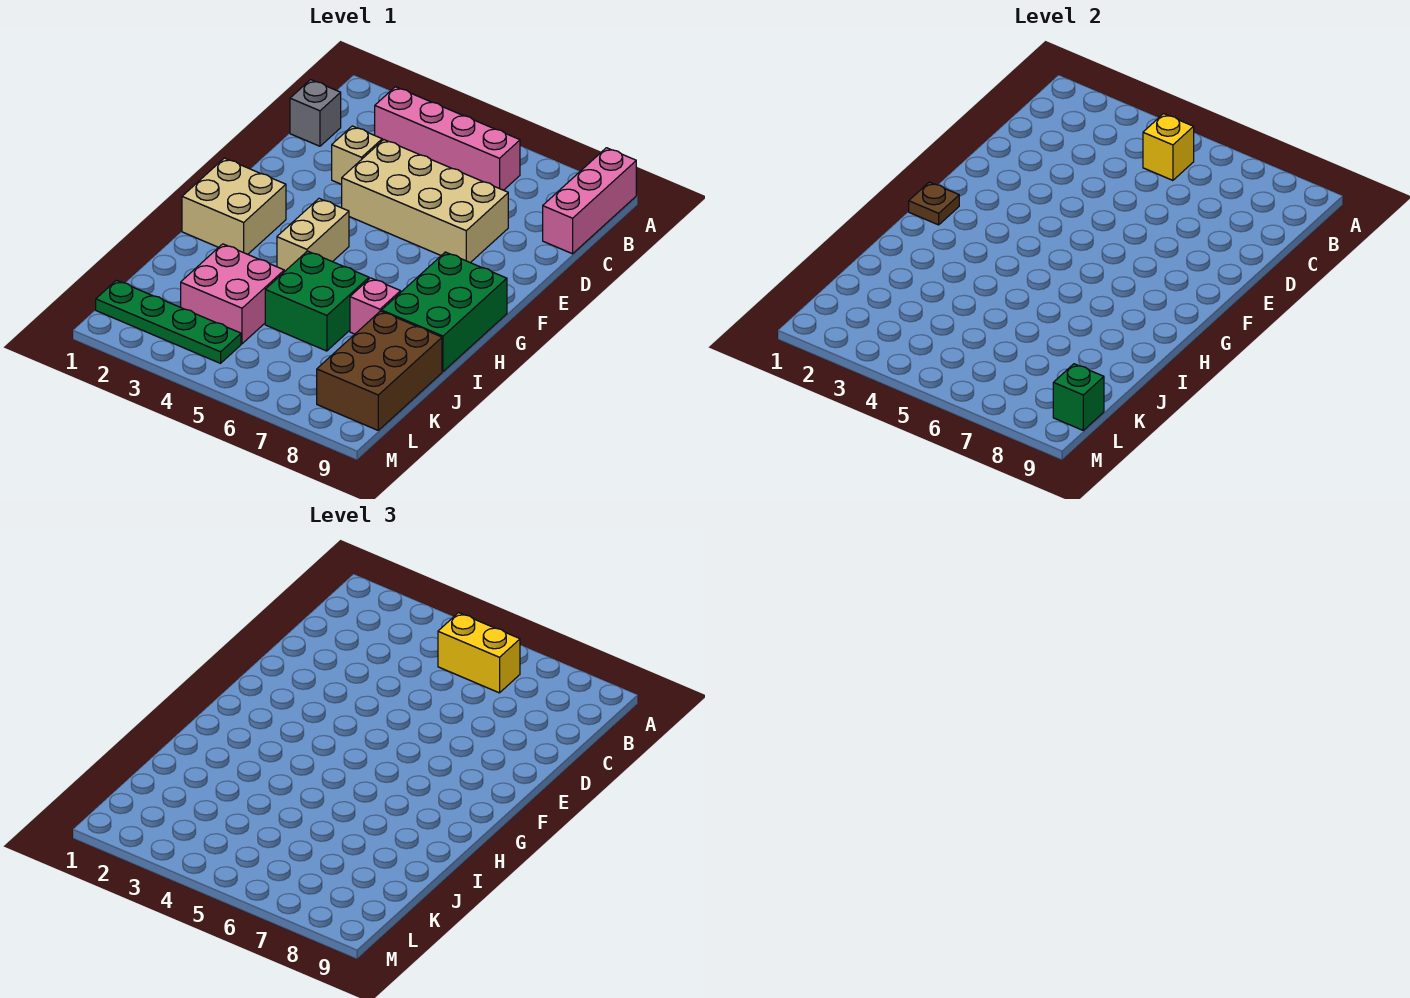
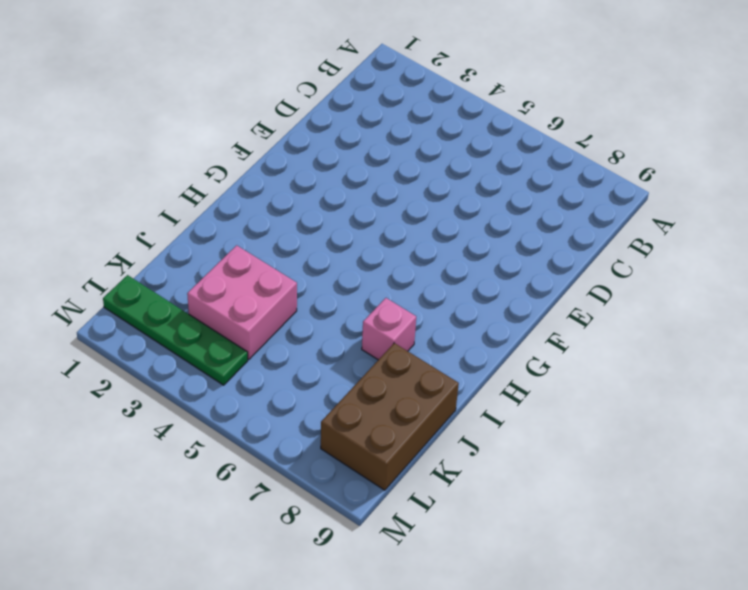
none -> pink 1x3 brick [543,148,636,254]
none -> pink 1x4 brick [375,87,520,190]
none -> grey 1x1 brick [290,80,341,146]

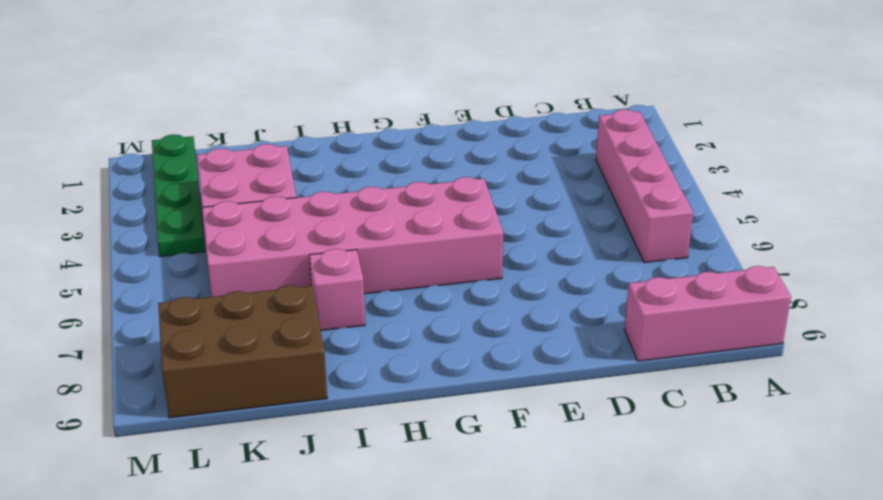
pink 2x6 brick [202,177,503,297] -> green 2x2 brick [265,251,369,351]
none -> grey 1x1 brick [290,80,341,146]
none -> tan 1x1 brick [332,126,382,184]
none -> tan 2x4 brick [342,140,508,263]

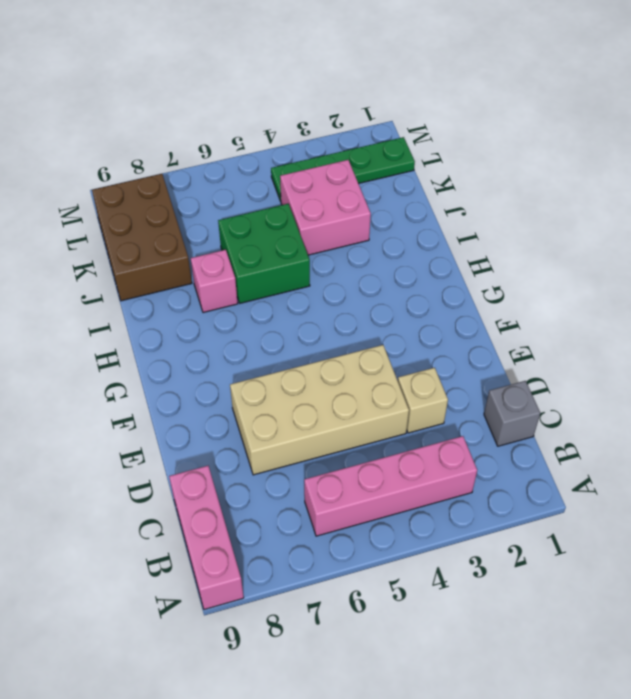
none -> tan 2x2 brick [182,158,286,254]
none -> tan 1x2 brick [277,199,349,272]
none -> green 2x3 brick [382,252,507,371]

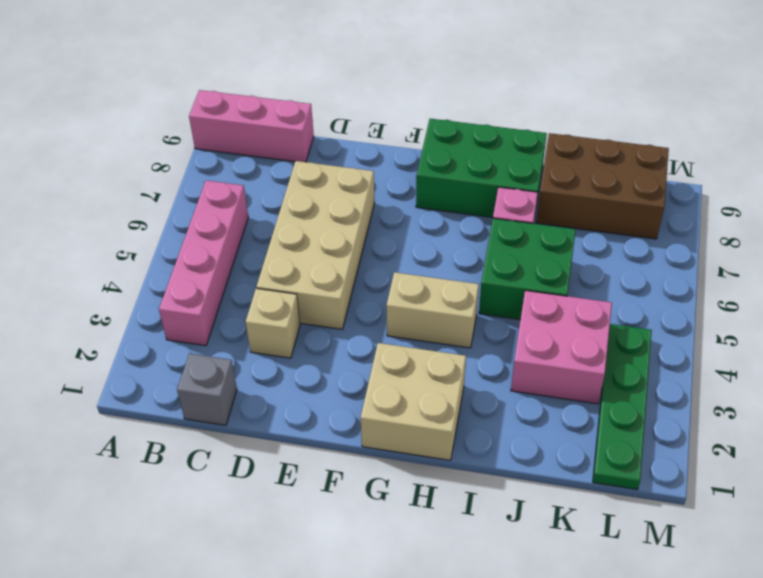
none -> yellow 1x1 brick [1143,114,1194,180]
none -> brown 1x1 plate [909,182,959,225]
none -> green 1x1 brick [1053,364,1104,430]

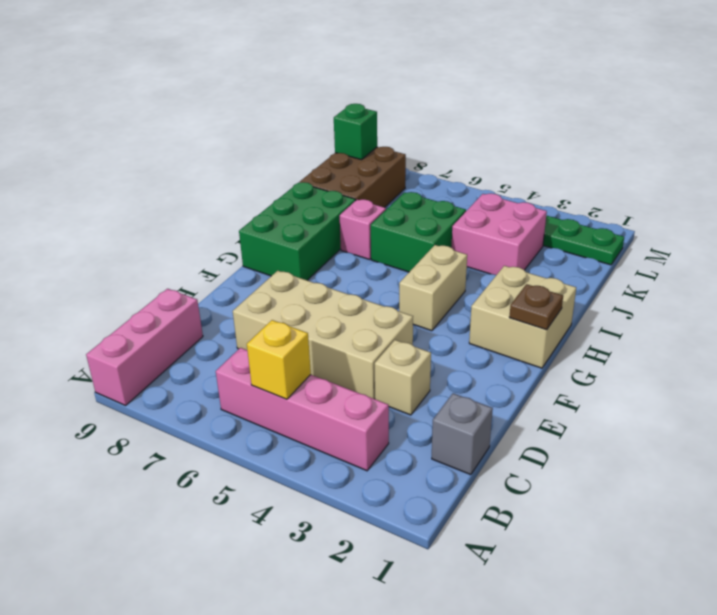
none -> yellow 1x2 brick [438,613,520,693]

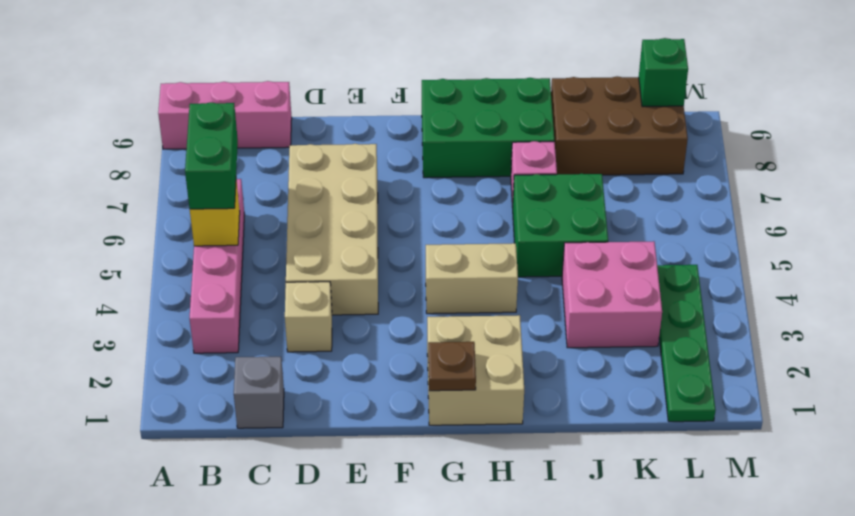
green 1x2 brick [185,102,238,209] -> yellow 1x2 brick [438,613,520,693]

